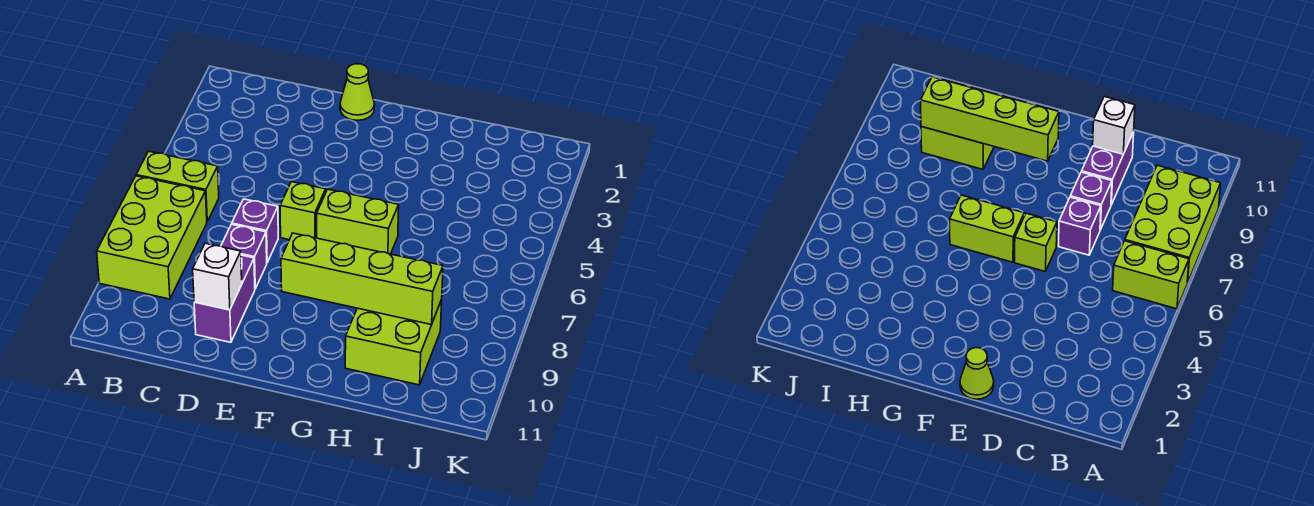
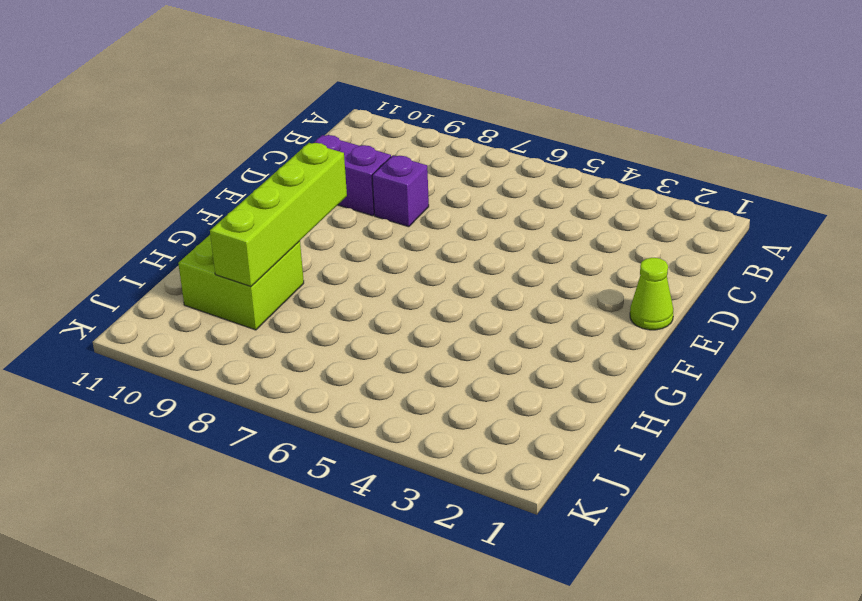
none -> lime 1x2 brick [136,151,219,221]
none -> lime 2x3 brick [97,176,207,299]

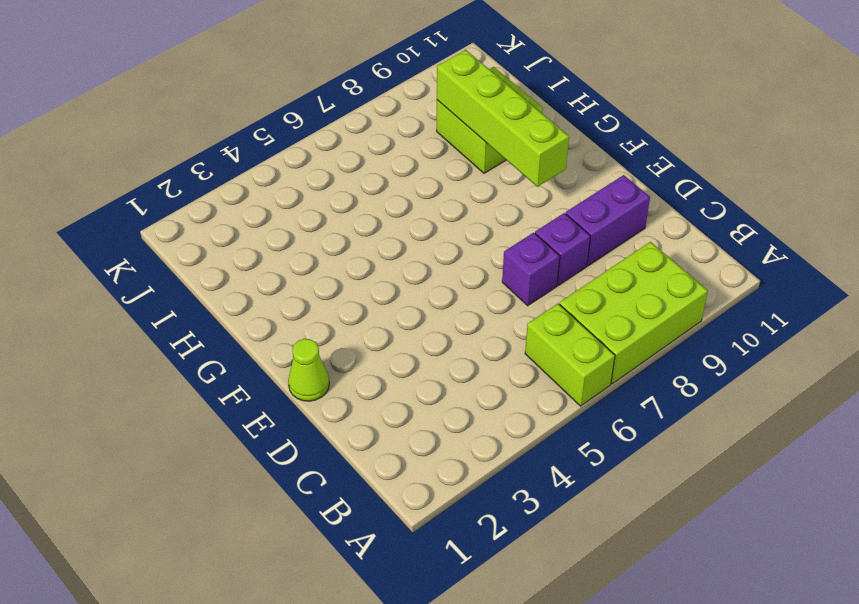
none -> lime 1x1 brick [280,182,326,240]
none -> lime 1x2 brick [317,189,399,254]

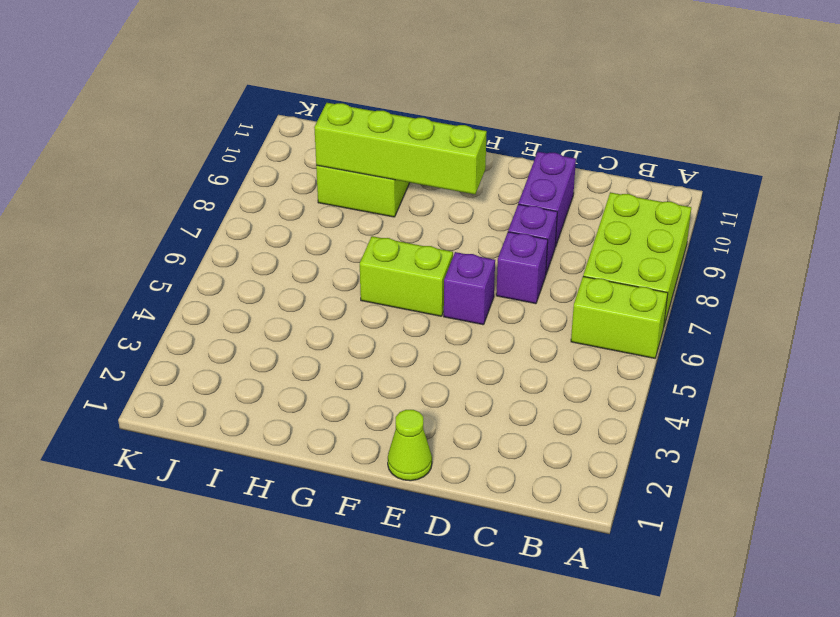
purple 1x1 brick [444,252,495,325] -> lime 1x1 brick [280,182,326,240]
none -> white 1x1 brick [193,243,242,310]

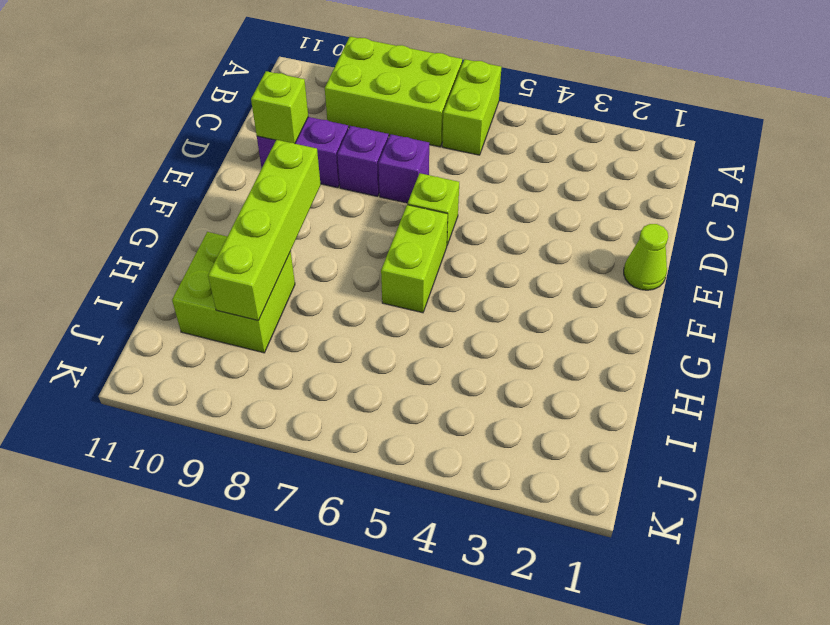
lime 1x1 brick [251,71,308,143] -> white 1x1 brick [193,243,242,310]

